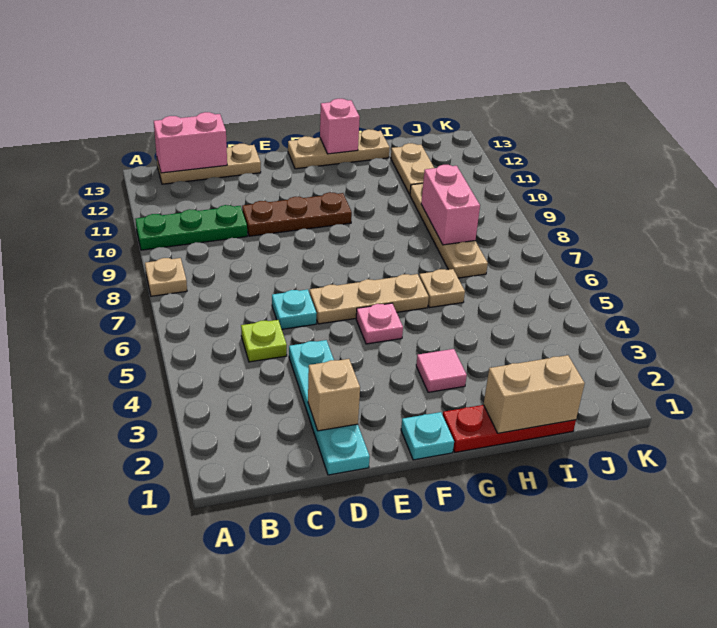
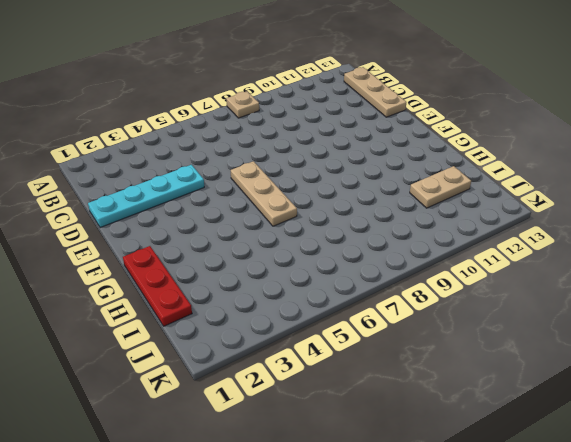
none -> green 1x3 plate [135,205,247,250]
none -> lime 1x1 plate [241,320,287,362]
none -> cyan 1x1 plate [272,289,317,329]

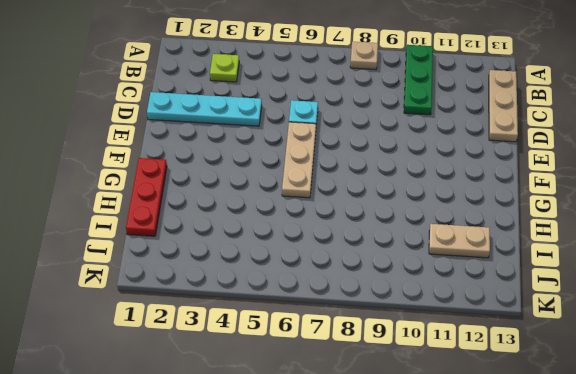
lime 1x1 plate [210,54,239,82] -> lime 1x1 plate moved to [241,320,287,362]
none -> brown 1x3 plate [242,192,352,236]
none -> cyan 1x1 plate [401,412,454,460]
none -> pink 1x1 plate [356,303,403,344]

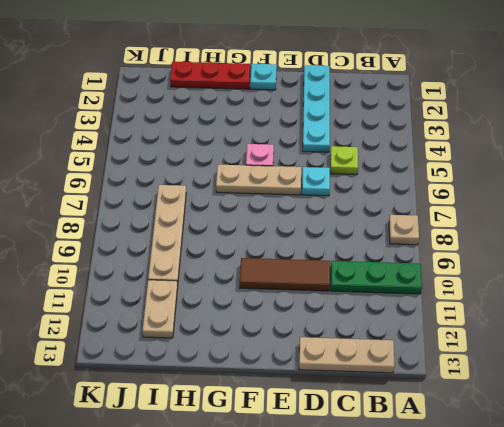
brown 1x3 tile [240,258,330,291] -> brown 1x3 plate [242,192,352,236]
none -> tan 1x3 plate [288,129,390,169]
none -> pink 1x1 tile [416,349,467,392]
none -> tan 1x1 plate [419,269,465,308]

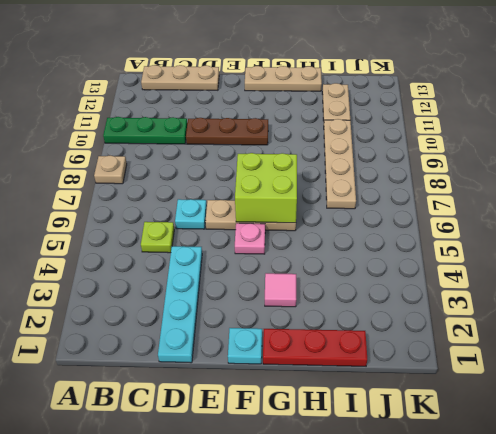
lime 2x2 brick [235,153,297,223] -> none
none -> tan 1x1 plate [419,269,465,308]
none -> pink 1x2 brick [154,112,227,173]
none -> tan 1x1 brick [308,359,360,431]

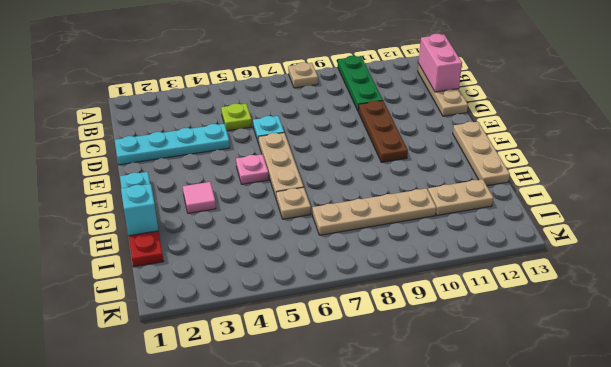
cyan 1x1 brick [121,184,158,236] -> tan 1x2 brick [484,355,585,433]
none -> tan 1x1 brick [308,359,360,431]
none -> pink 1x1 brick [320,99,360,154]
none -> pink 1x2 brick [421,165,480,245]

